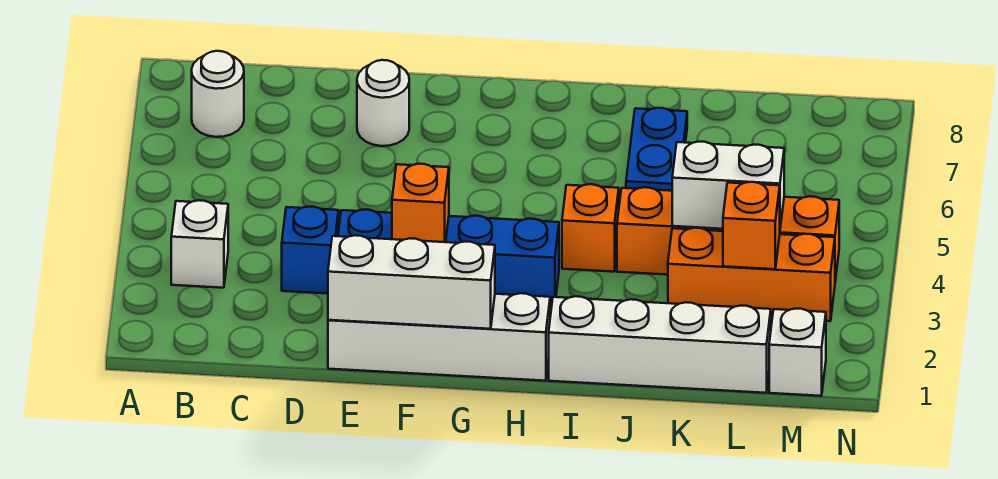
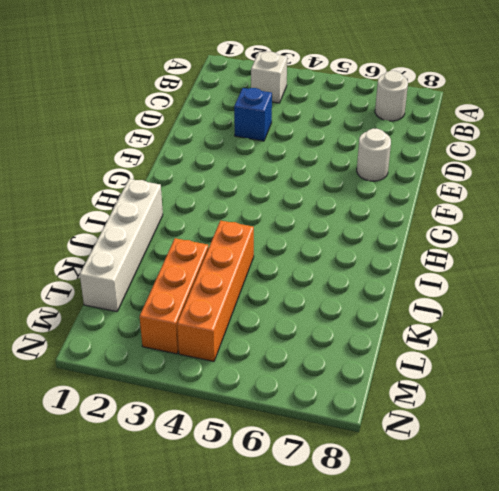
none -> white 1x4 brick [328,293,550,381]
none -> blue 1x4 brick [338,210,559,306]
none -> orange 1x1 brick [562,184,619,272]

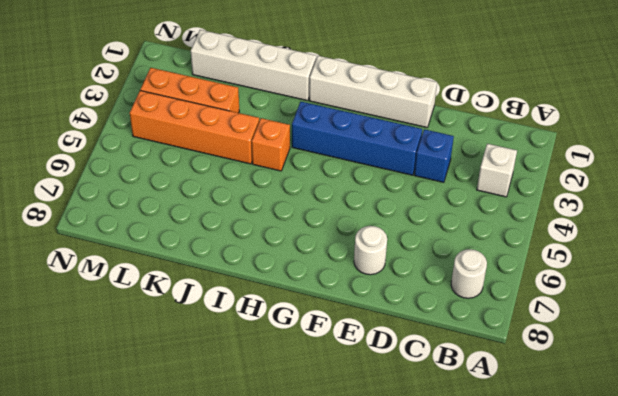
none -> blue 1x2 plate [626,108,687,191]
none -> white 1x1 brick [769,309,826,396]
none -> white 1x3 brick [328,235,495,329]

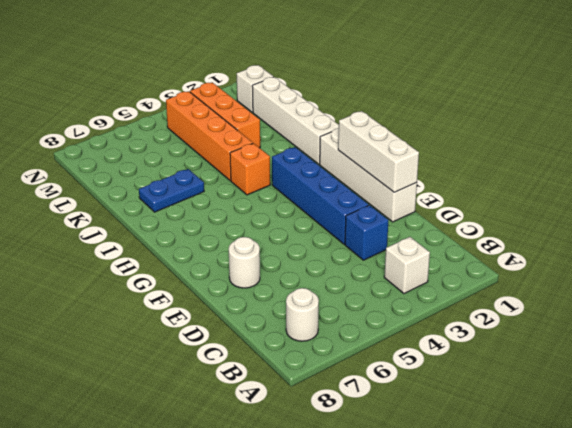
none -> orange 1x1 brick [392,164,449,242]
none -> white 1x2 brick [672,142,784,229]
none -> orange 1x1 brick [723,182,780,269]

